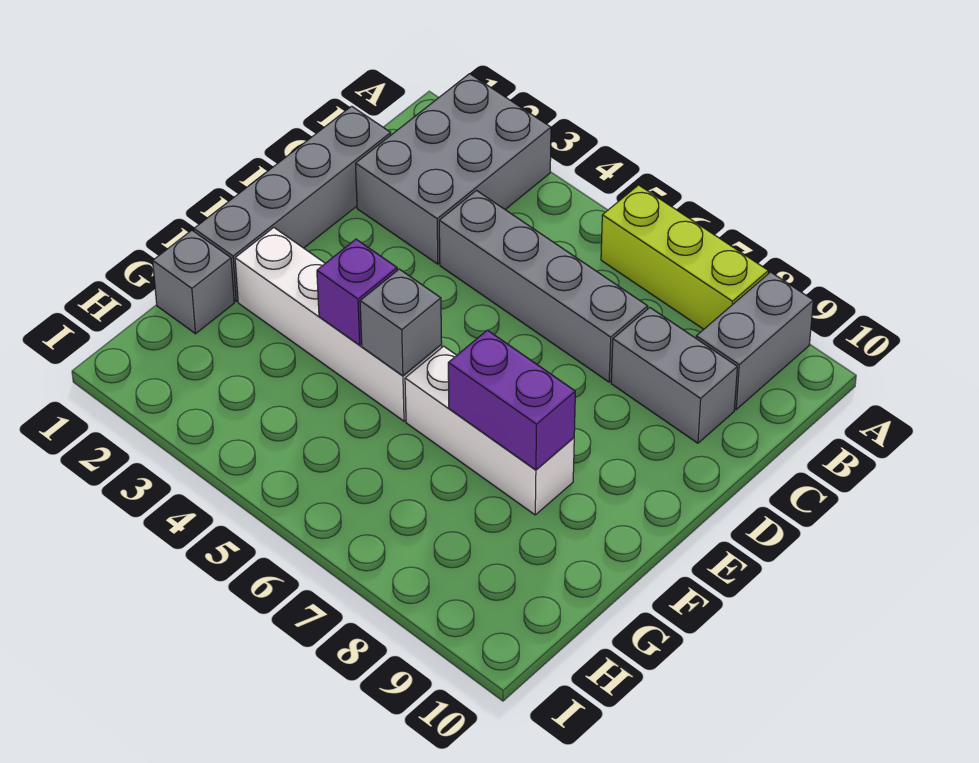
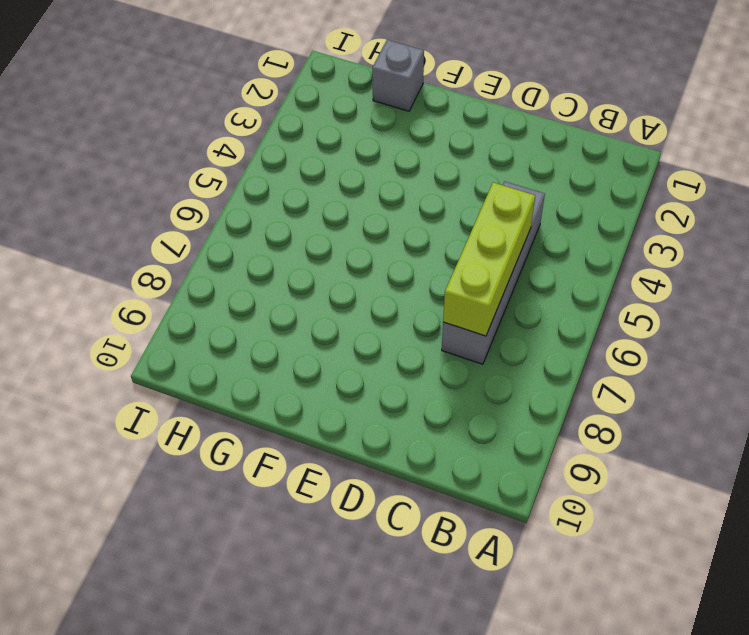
lime 1x3 brick [443,183,535,336] -> lime 1x3 brick moved to [601,185,768,329]
none -> grey 2x3 brick [356,74,551,264]
none -> grey 1x2 brick [696,272,813,410]
none -> grey 1x4 brick [194,106,391,301]

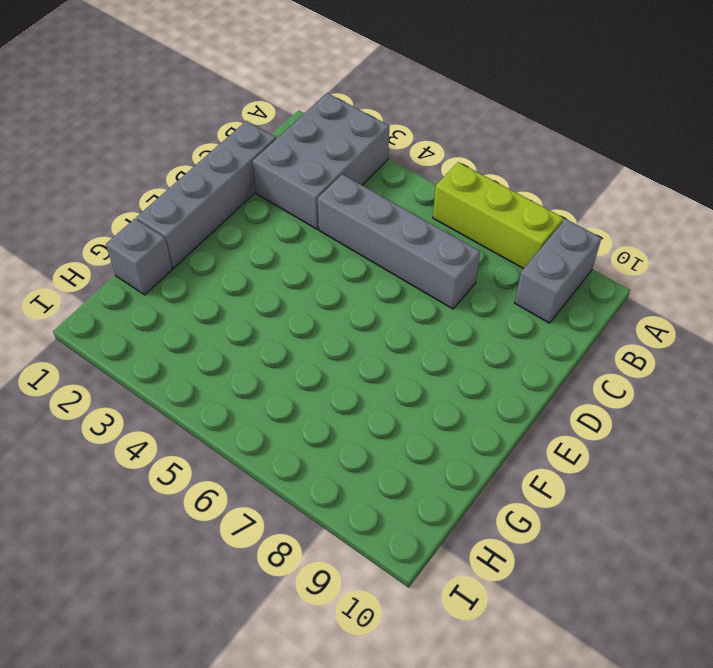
none -> grey 1x2 brick [611,308,737,443]
none -> white 1x4 brick [235,228,442,421]
none -> white 1x3 brick [405,346,574,515]

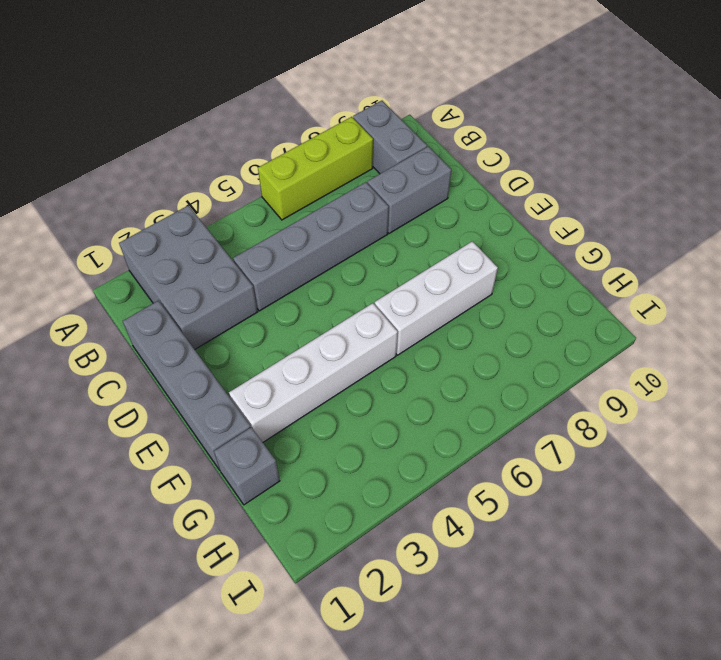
none -> purple 1x1 brick [317,239,397,345]
none -> grey 1x1 brick [360,269,442,376]
none -> purple 1x2 brick [448,330,575,470]

